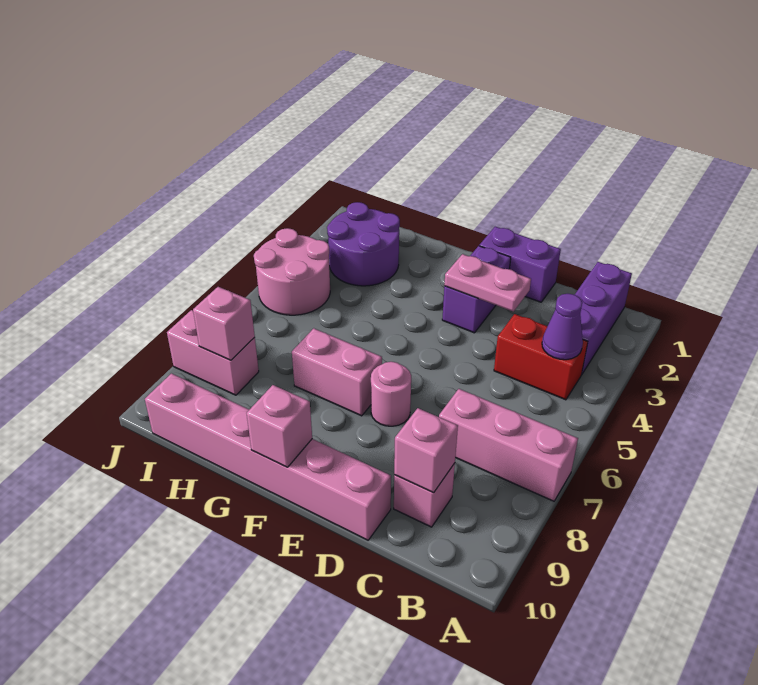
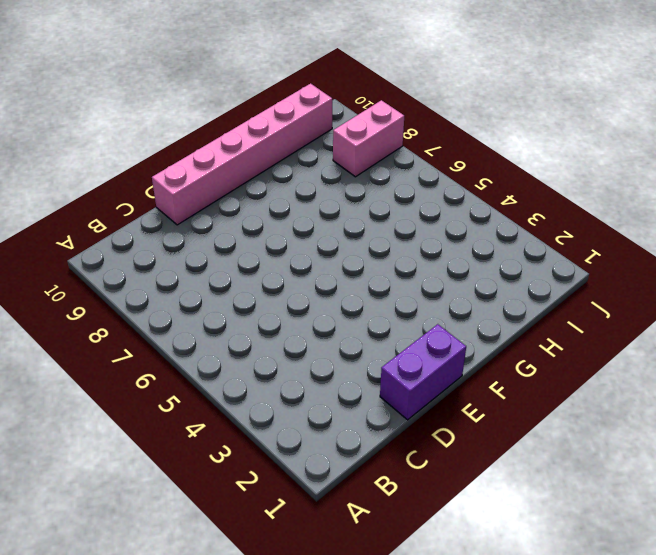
none -> pink 1x3 brick [439,389,578,501]
none -> purple 1x3 brick [575,262,632,375]
none -> red 1x2 brick [494,314,588,400]

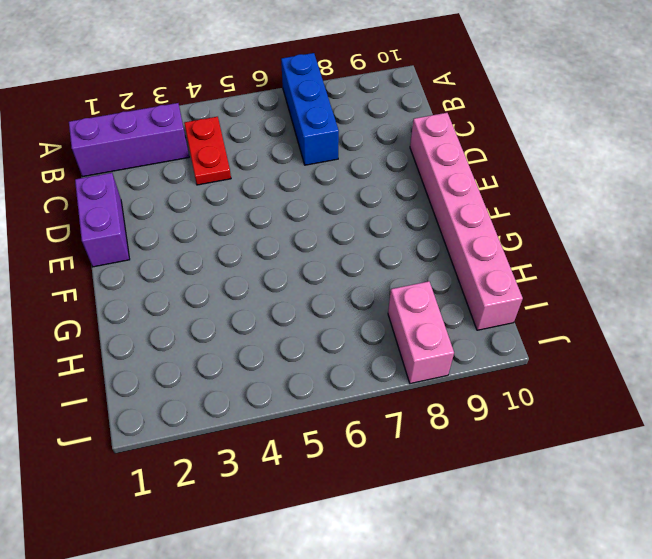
blue 1x3 brick [281,53,339,165] -> pink 1x3 brick [439,389,578,501]
red 1x2 plate [184,117,231,185] -> red 1x2 brick [494,314,588,400]
none -> pink 1x1 brick [394,463,455,527]
none -> purple 1x2 brick [442,246,511,333]
none -> pink 1x1 round brick [371,362,411,426]

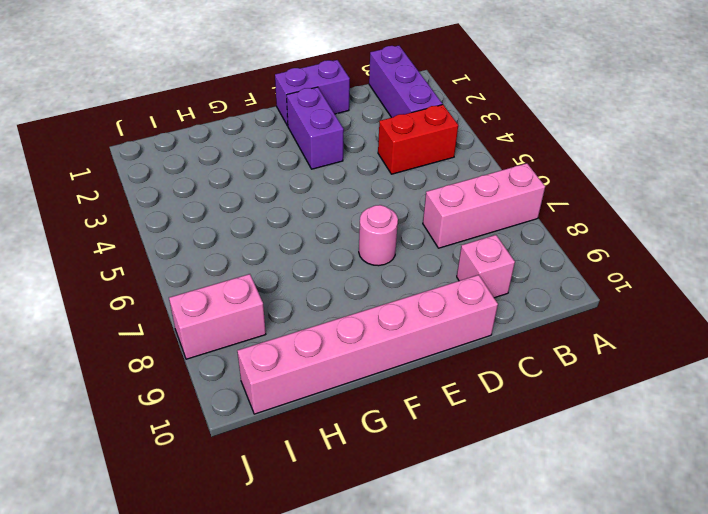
none -> pink 1x2 brick [292,328,382,416]
none -> purple 2x2 round brick [327,202,400,286]
none -> pink 2x2 round brick [254,228,330,315]

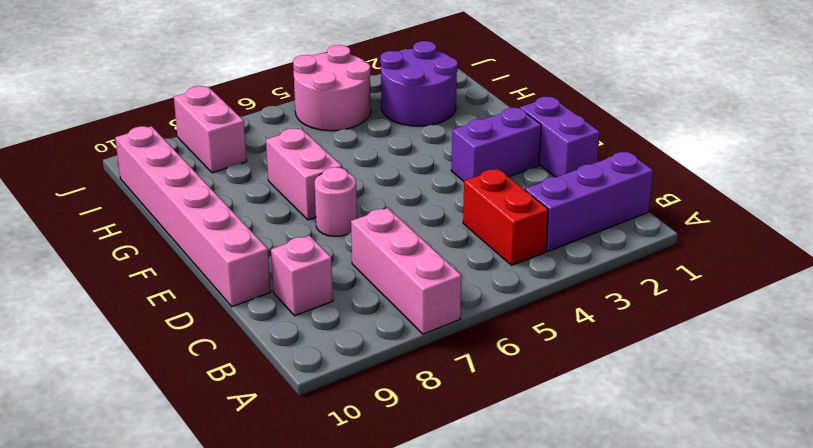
none -> purple 1x1 cone [542,294,583,360]
none -> pink 1x1 brick [394,408,458,493]
none -> pink 1x2 plate [444,254,531,312]

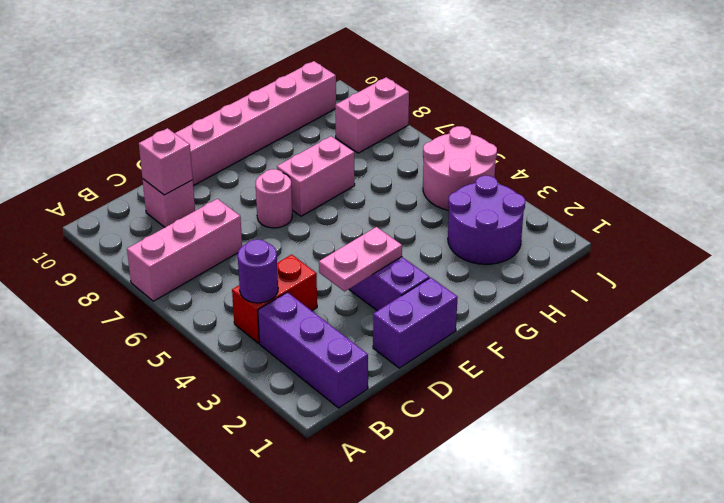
purple 1x1 round brick [238,240,278,303] -> purple 1x1 cone [542,294,583,360]
none -> pink 1x1 brick [247,385,312,467]
none -> pink 1x1 brick [193,287,255,360]

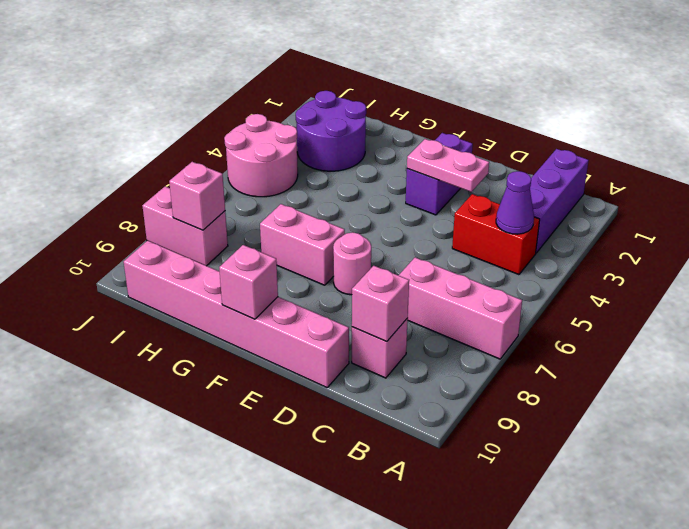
none -> purple 1x2 brick [479,227,561,302]

